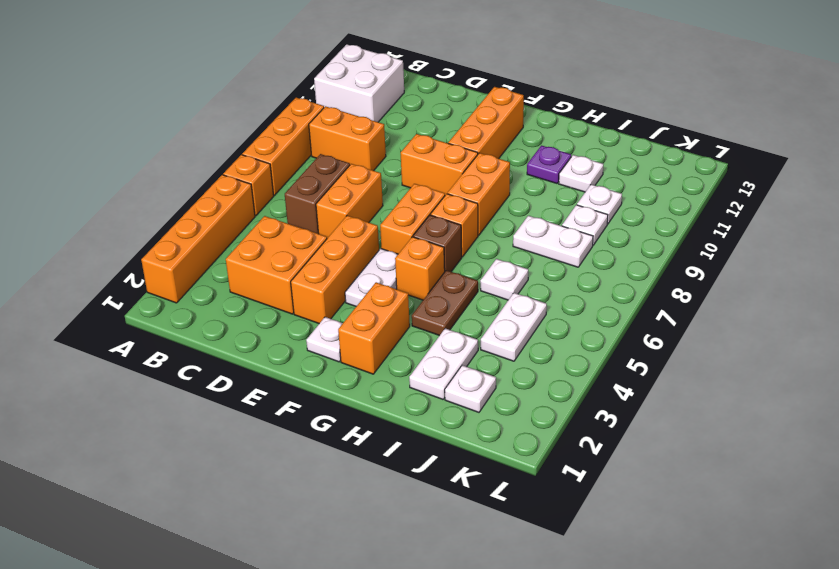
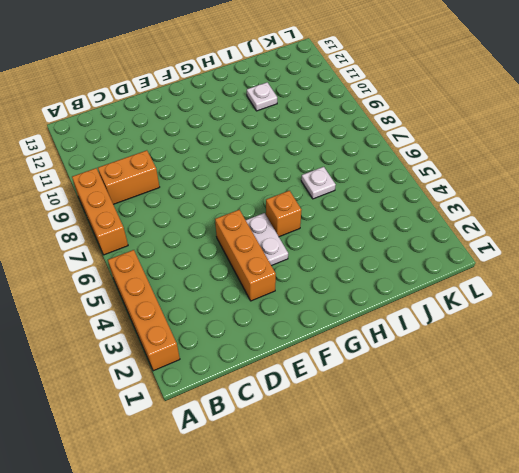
none -> orange 1x1 brick [223,155,274,216]
none -> white 2x2 brick [314,44,404,122]
none -> orange 2x2 brick [226,216,327,314]

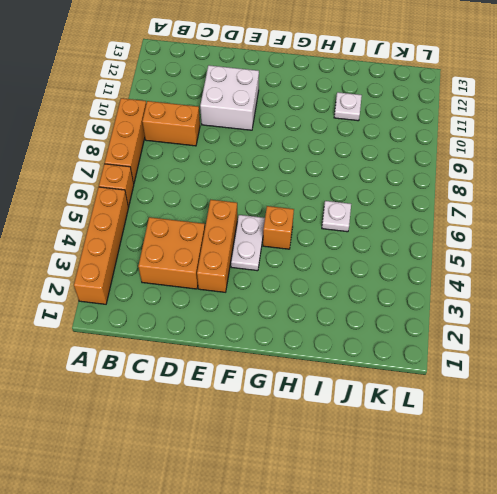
white 2x2 brick [200,65,259,130] -> white 2x2 brick moved to [314,44,404,122]
none -> brown 1x2 brick [285,154,350,234]
none -> orange 1x2 brick [316,164,383,238]
none -> orange 1x2 brick [401,134,478,195]

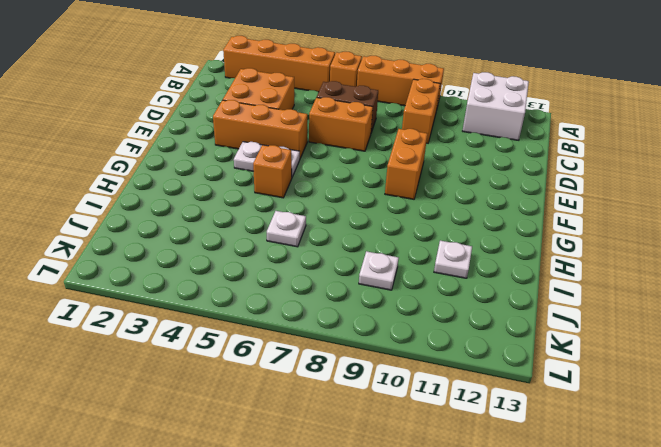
none -> white 1x1 plate [306,317,343,362]
none -> orange 1x2 brick [380,184,445,254]
none -> orange 1x3 brick [448,87,524,159]

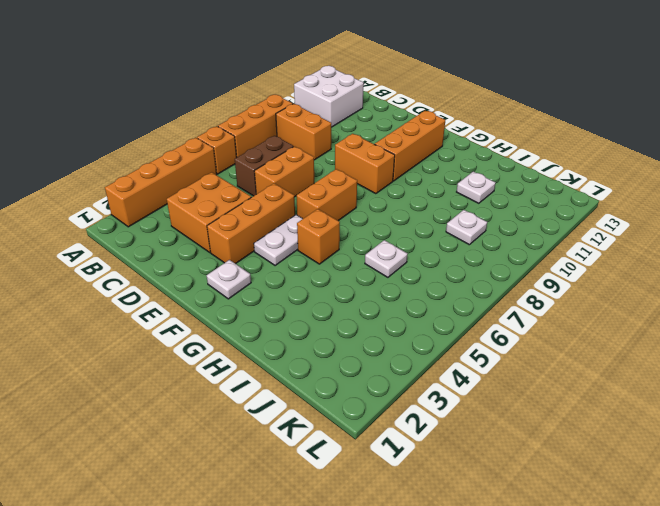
none -> orange 1x2 brick [338,282,410,374]
none -> brown 1x1 brick [413,215,462,272]
none -> orange 1x1 brick [430,194,478,257]

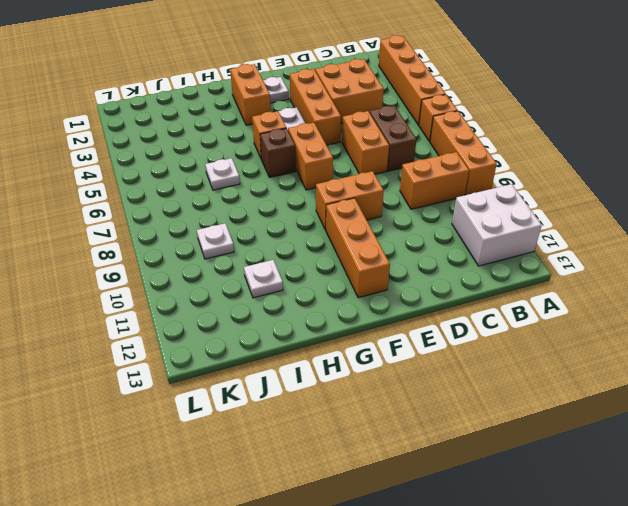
none -> orange 1x1 brick [430,194,478,257]
none -> orange 1x2 brick [447,153,510,235]
none -> brown 1x2 plate [412,270,478,336]

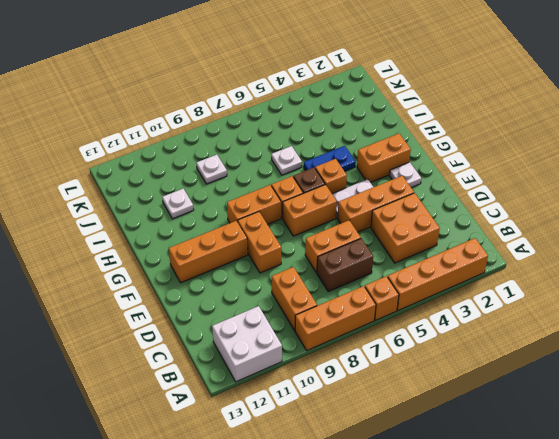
blue 1x2 plate [304,146,356,171] -> brown 1x2 plate [412,270,478,336]
none -> purple 1x1 plate [527,146,571,183]
none -> white 1x2 plate [409,328,478,399]
none -> white 1x2 plate [513,216,593,267]

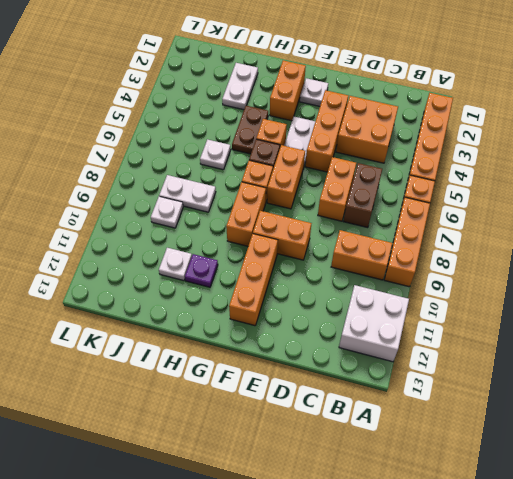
none -> white 1x1 plate [445,365,496,412]
none -> white 1x2 plate [481,293,547,361]
none -> white 1x1 plate [577,184,622,224]

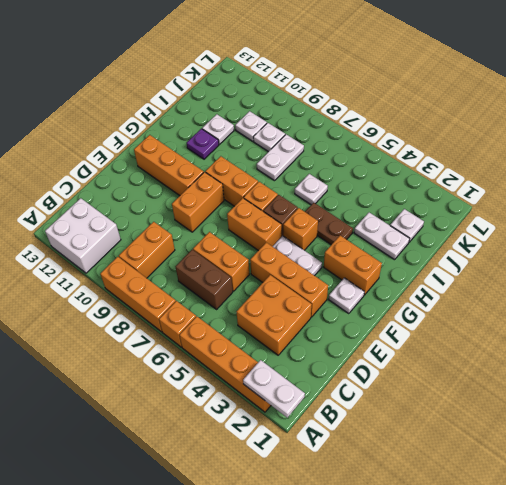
white 1x2 plate [243,360,305,418] -> white 1x2 plate moved to [481,293,547,361]

